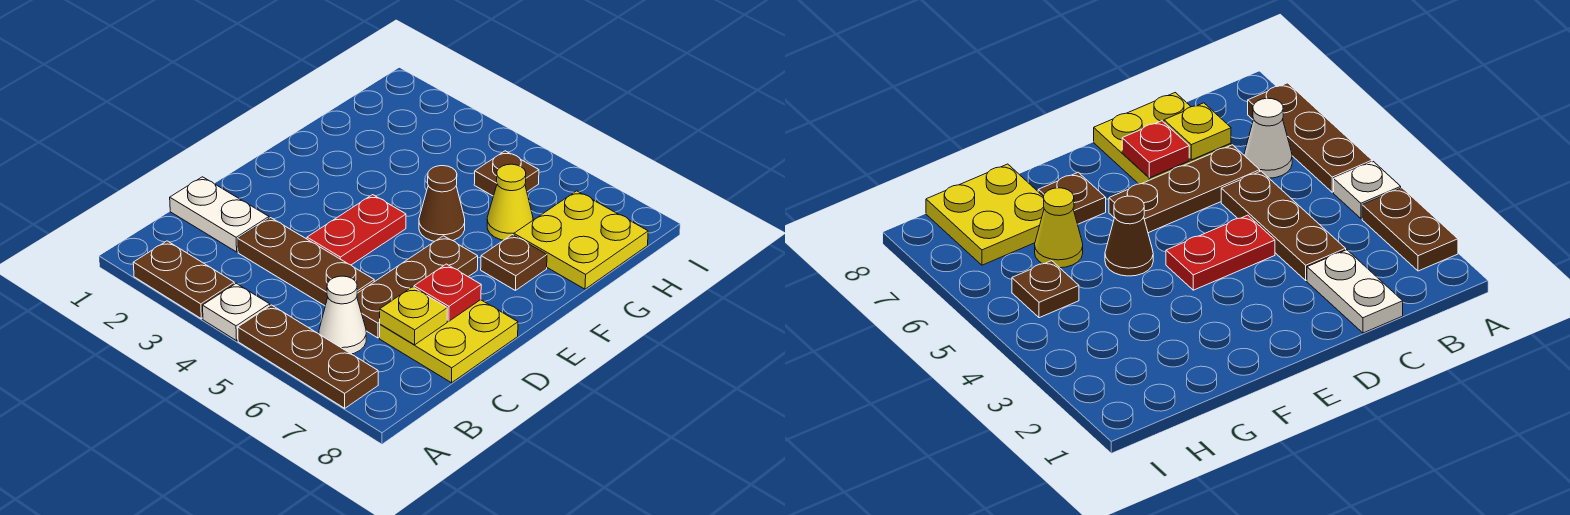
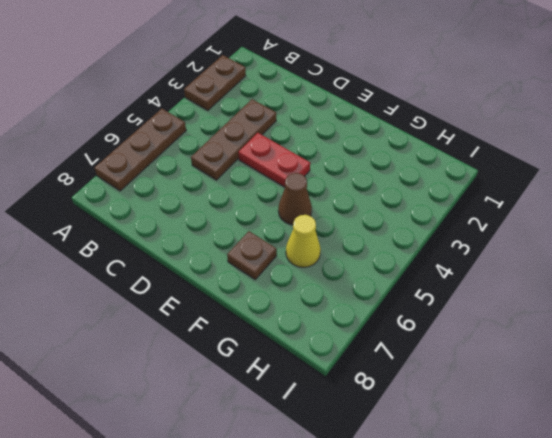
none -> white 1x1 plate [203,283,270,341]
none -> white 1x1 cone [319,276,366,354]
none -> white 1x2 plate [170,177,269,252]

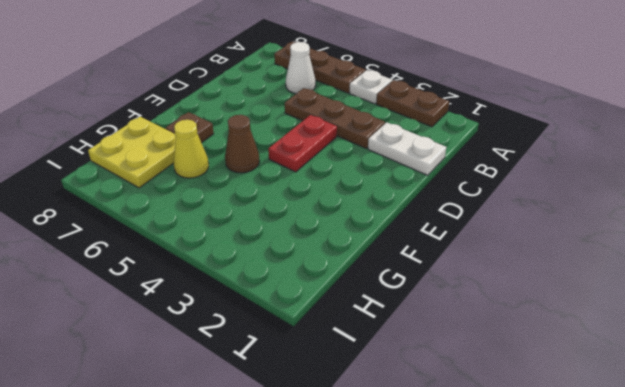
none -> brown 1x3 plate [357,236,478,338]
none -> yellow 2x2 plate [380,300,518,383]
none -> brown 1x1 plate [474,151,539,196]

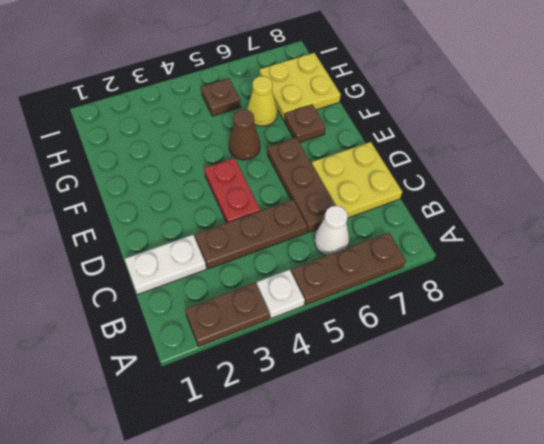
none -> yellow 1x1 plate [380,287,447,345]
none -> red 1x1 plate [414,264,481,321]

